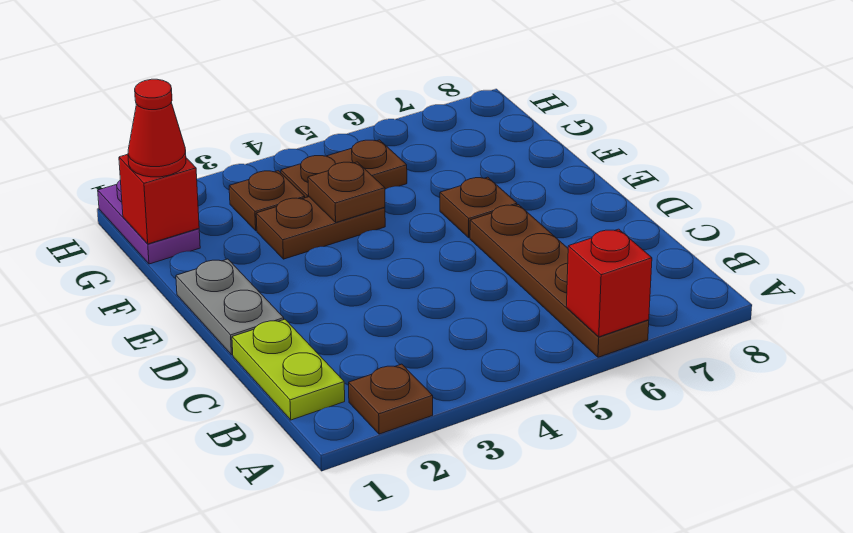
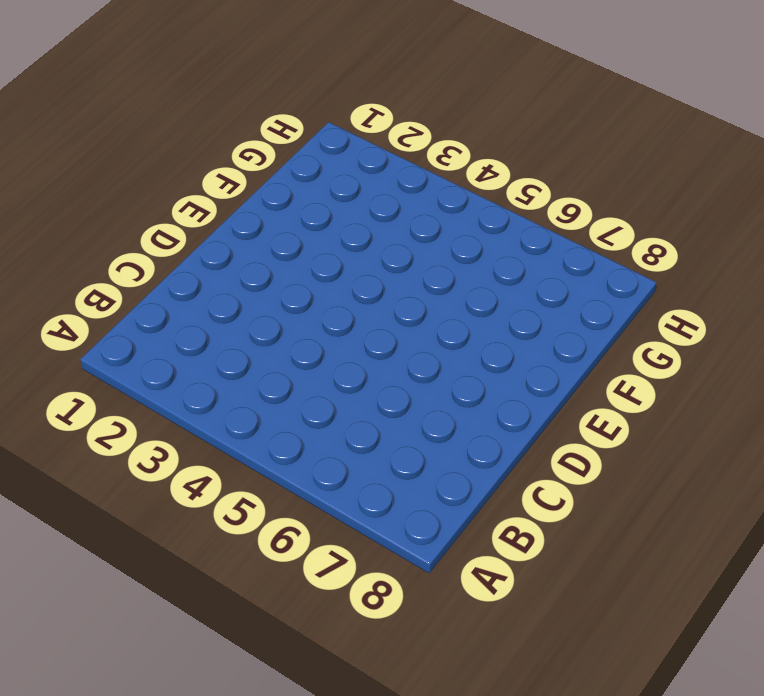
none -> brown 1x1 plate [349,364,433,434]
none -> brown 1x4 plate [470,205,649,357]
none -> lime 1x2 plate [232,319,345,420]

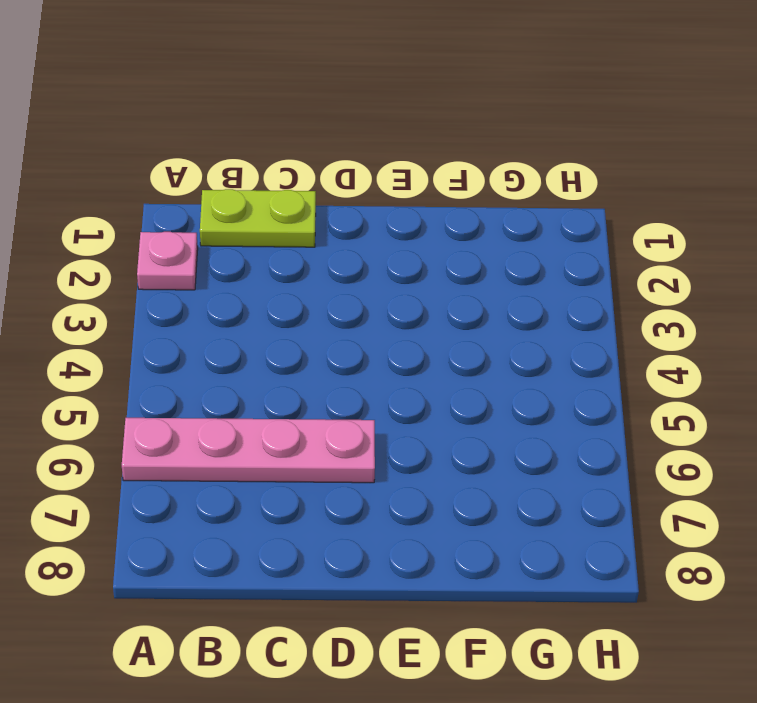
pink 1x1 plate [137,232,198,290] -> brown 1x1 plate [349,364,433,434]
pink 1x4 plate [122,418,375,483] -> brown 1x4 plate [470,205,649,357]
none -> grey 1x2 plate [176,259,284,355]
none -> brown 1x1 plate [440,177,517,238]
none -> brown 1x2 plate [256,197,385,259]

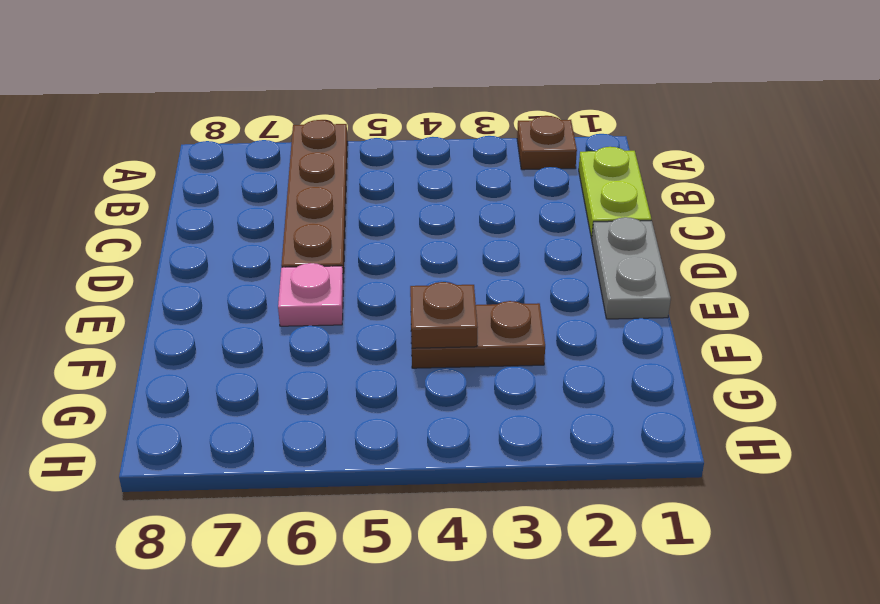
pink 1x1 plate [278,263,343,326] -> brown 1x1 plate [440,177,517,238]
none -> purple 1x2 plate [98,180,200,264]
none -> brown 1x1 plate [229,171,305,231]
none -> brown 1x2 plate [281,140,407,198]

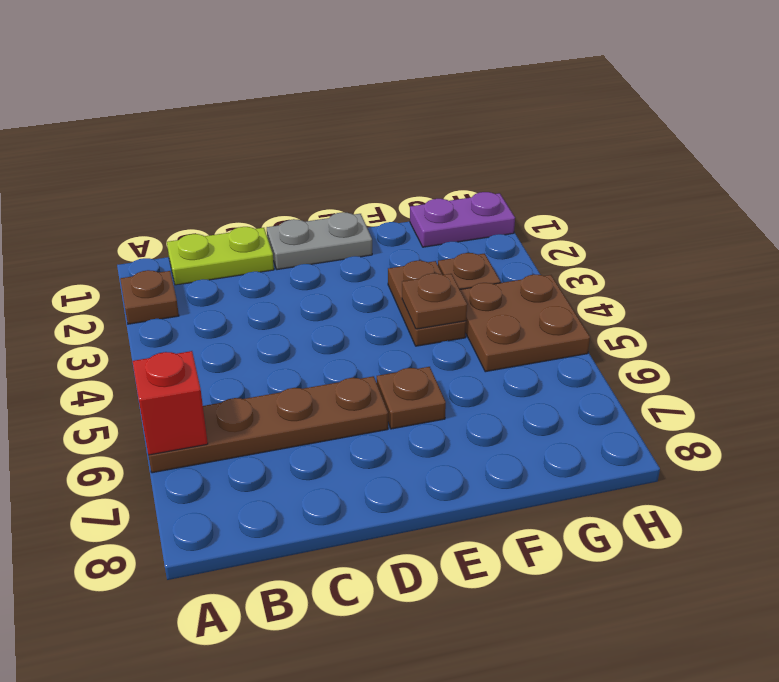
brown 2x2 plate [460,275,590,372] -> brown 1x2 plate [281,140,407,198]
none -> red 1x1 brick [119,154,199,244]
none -> red 1x1 cone [128,79,186,177]

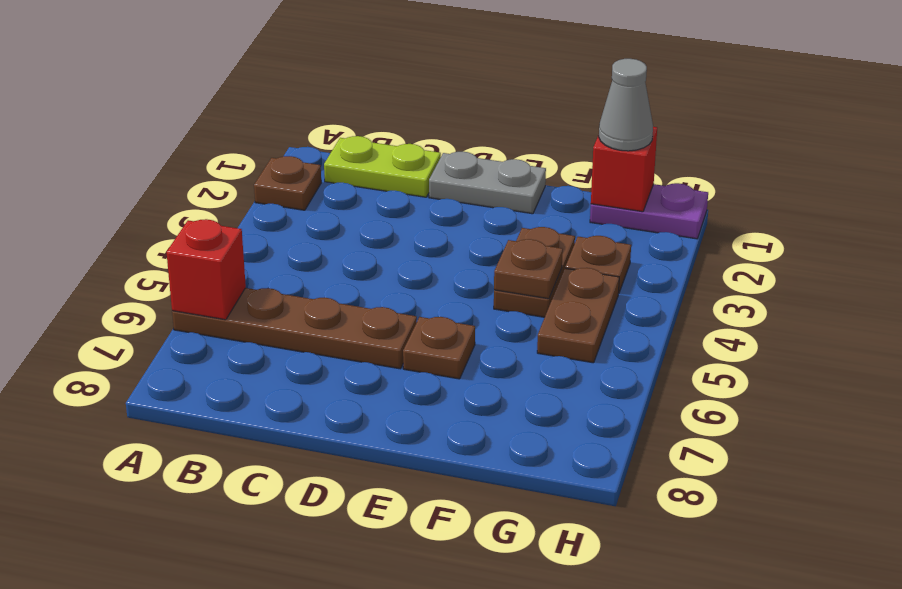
grey 1x1 cone [599,59,653,151] -> red 1x1 cone [128,79,186,177]

